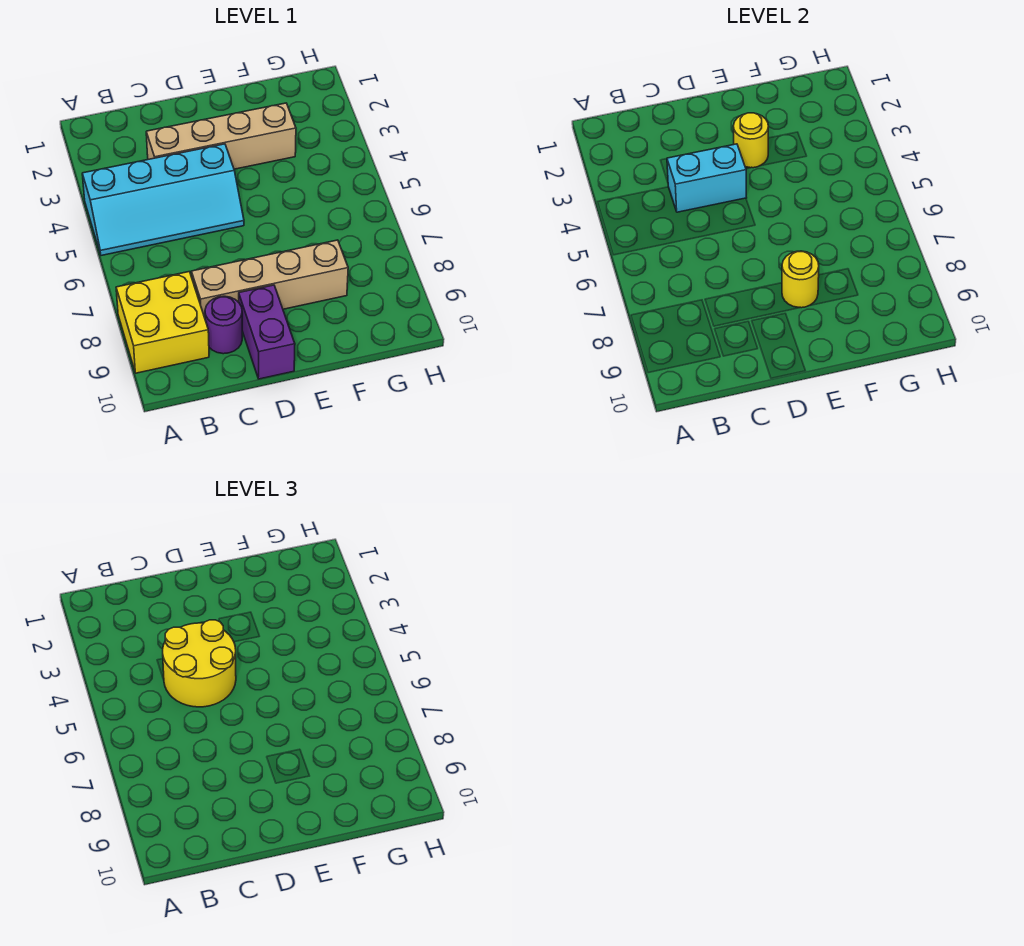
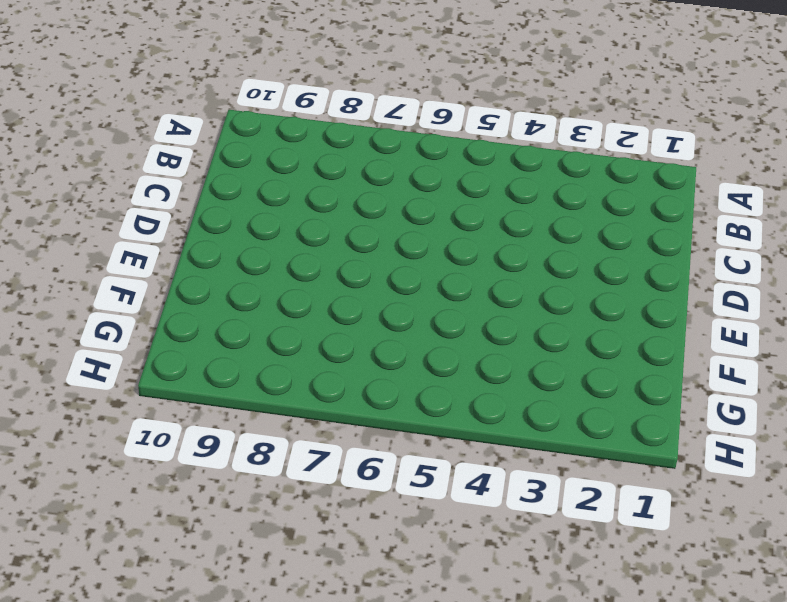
none -> cyan 2x4 slope [82,144,244,256]
none -> yellow 2x2 brick [116,272,209,373]

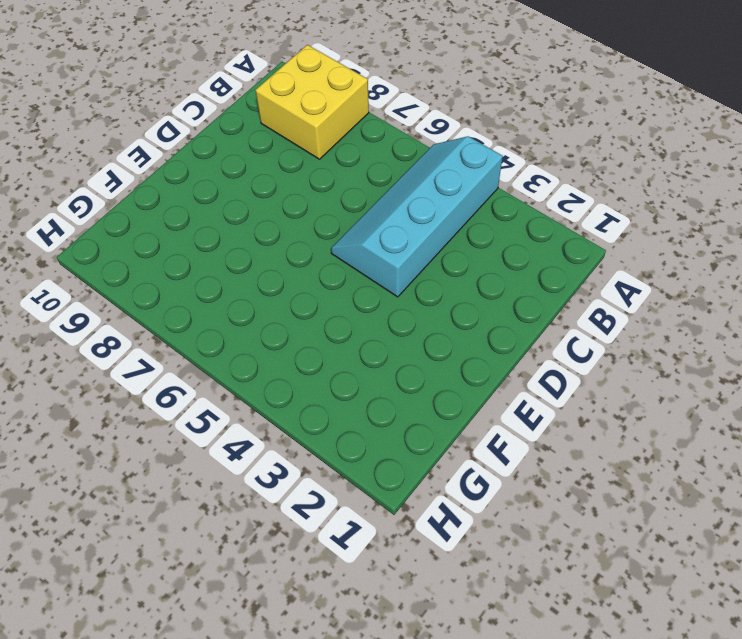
none -> tan 1x4 brick [146,103,296,169]
none -> tan 1x4 brick [191,240,348,318]

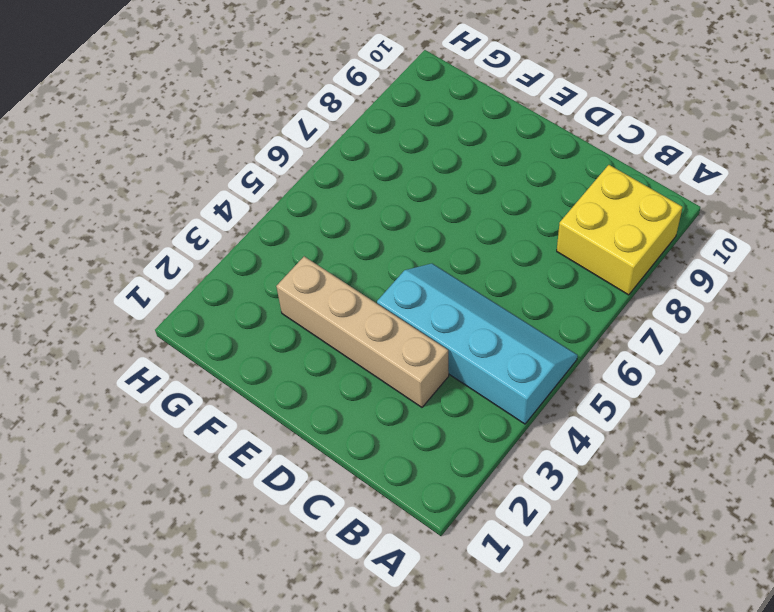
none -> tan 1x4 brick [191,240,348,318]
none -> purple 1x1 round brick [205,296,242,354]

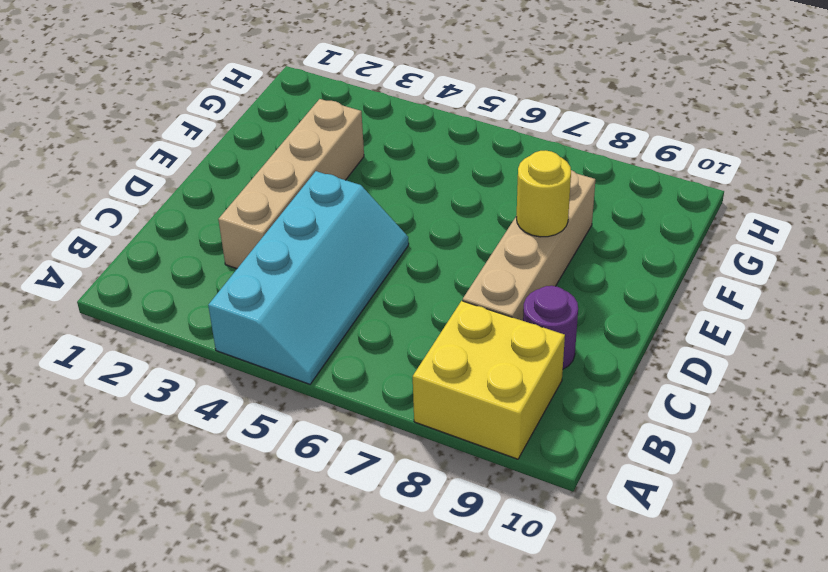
none -> purple 1x2 brick [239,285,295,379]
none -> cyan 1x2 brick [667,144,747,212]

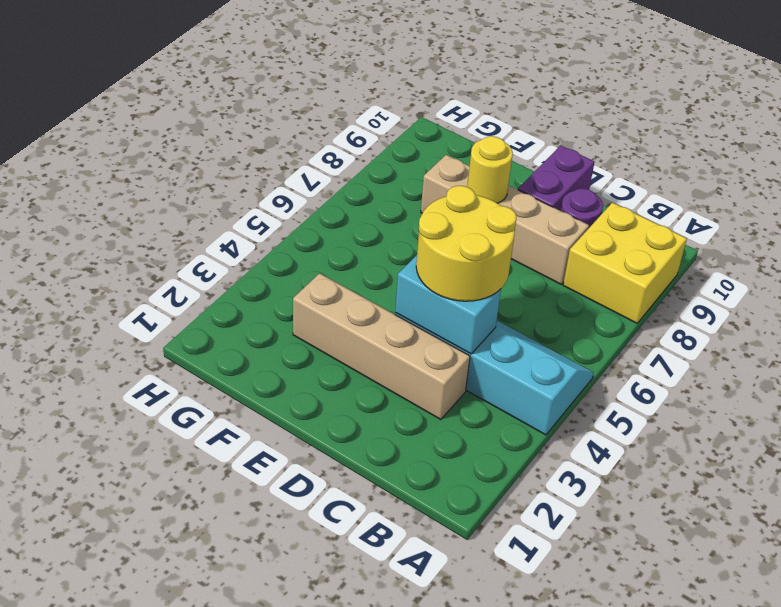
none -> yellow 1x1 round brick [733,113,768,168]

